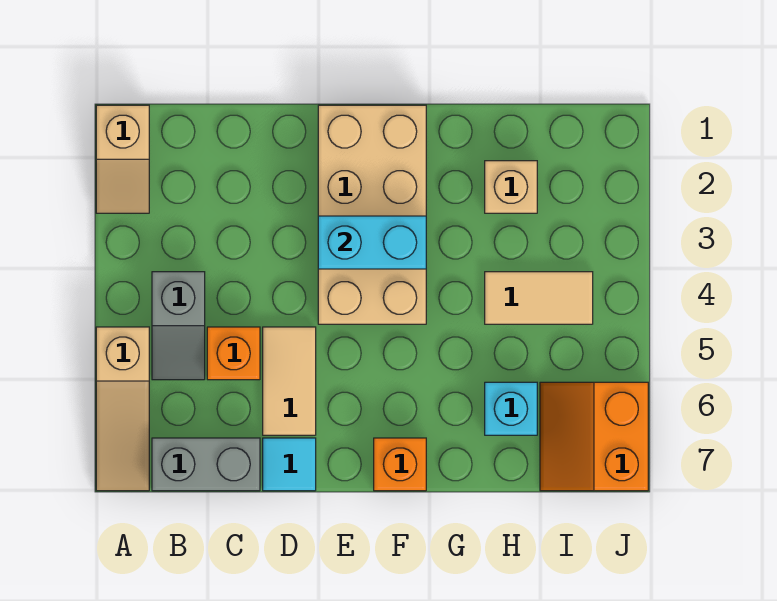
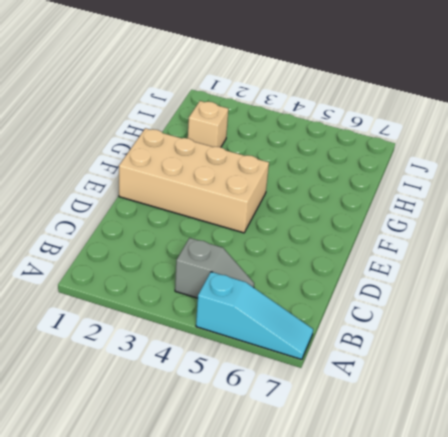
cyan 1x3 slope [196,272,313,360] -> tan 1x3 slope [96,327,149,491]
none -> tan 1x2 slope [96,105,149,213]
none -> grey 1x2 brick [152,438,260,491]
none -> orange 1x1 brick [207,327,260,380]

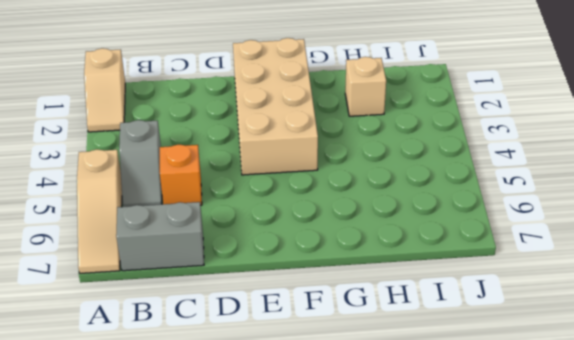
none -> tan 1x2 tile [263,327,316,435]
none -> cyan 1x1 tile [263,438,316,491]
none -> orange 1x1 brick [374,438,426,491]

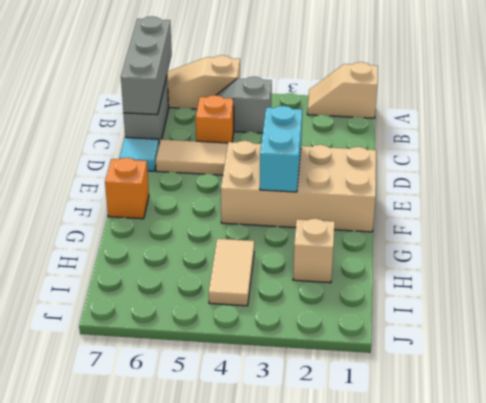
grey 1x3 brick [121,16,172,115] -> none
none -> cyan 1x1 brick [485,382,537,435]
none -> orange 2x2 slope [540,382,648,491]

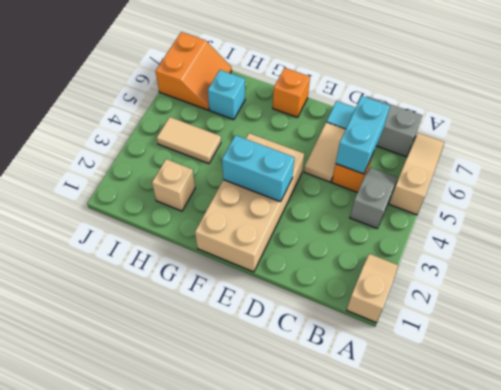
cyan 1x2 brick [336,96,390,174] -> none

